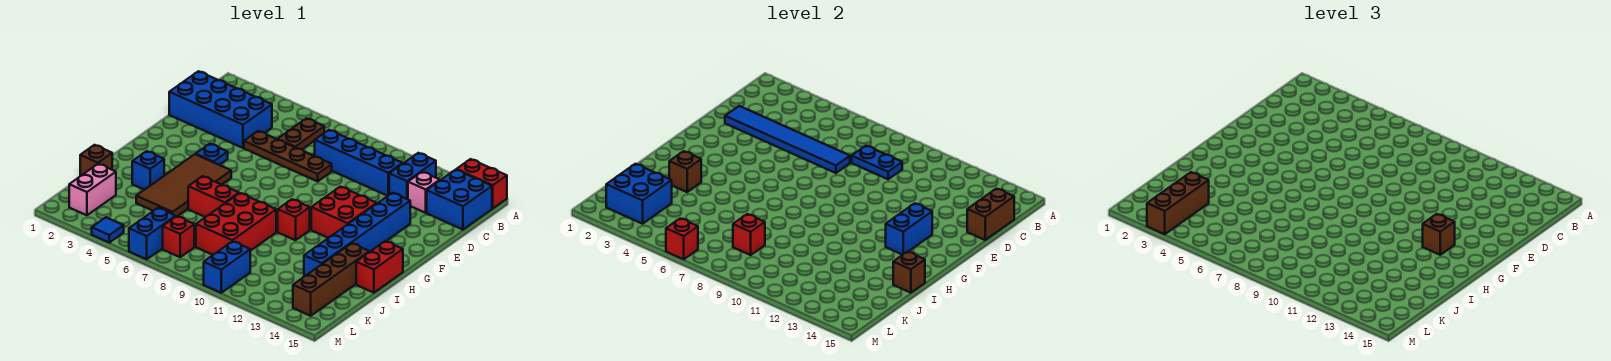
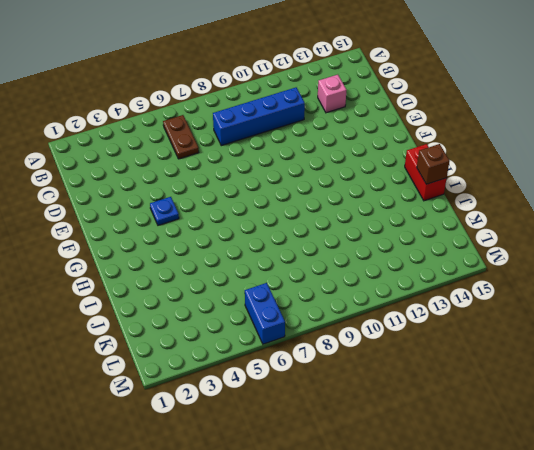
none -> red 1x2 brick [456,159,507,208]
none -> blue 1x2 brick [389,153,436,199]
none -> blue 2x2 brick [427,170,492,230]
none -> blue 2x4 brick [169,71,272,148]

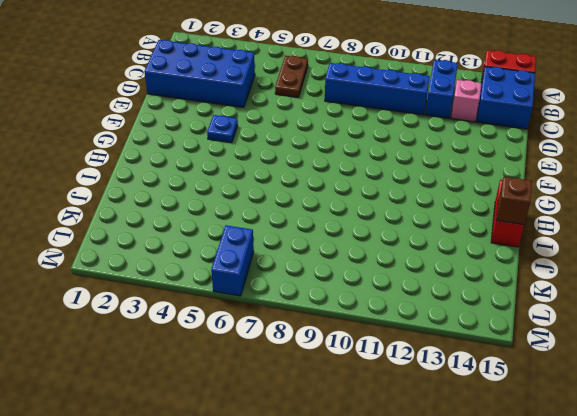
none -> brown 1x4 plate [244,131,332,181]
none -> blue 1x6 brick [304,193,410,277]
none -> red 2x2 brick [311,187,377,238]
none -> brown 2x4 tile [136,154,231,216]

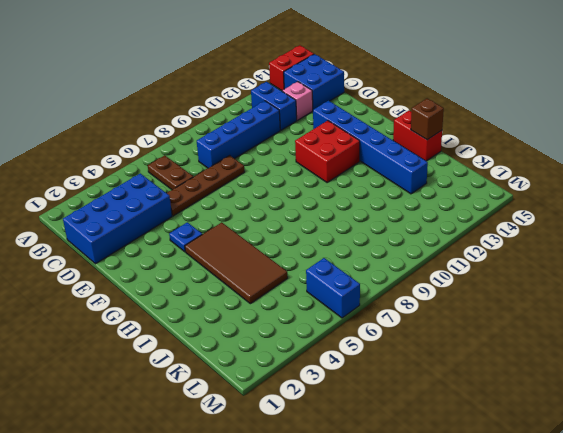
none -> red 1x1 brick [278,199,310,240]
none -> blue 1x1 brick [132,151,164,190]
none -> red 1x2 brick [188,176,239,217]
none -> red 2x3 brick [196,193,276,255]

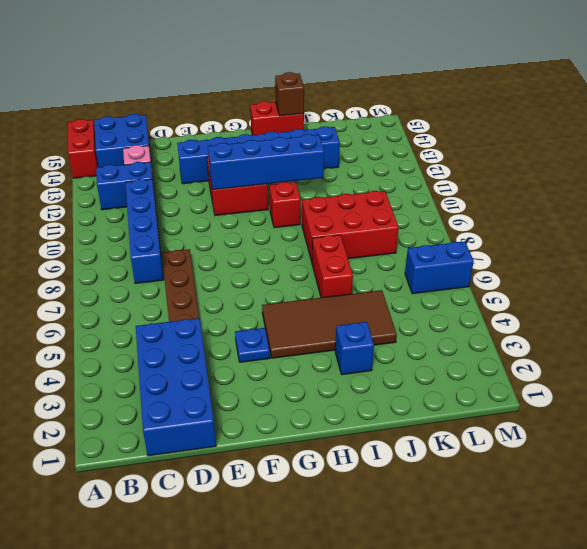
blue 1x4 brick [208,134,324,190] -> none
none -> brown 1x2 plate [277,118,324,149]
none -> brown 1x4 brick [293,243,369,316]
none -> brown 1x1 brick [80,145,112,176]
none -> pink 1x2 brick [69,164,116,215]

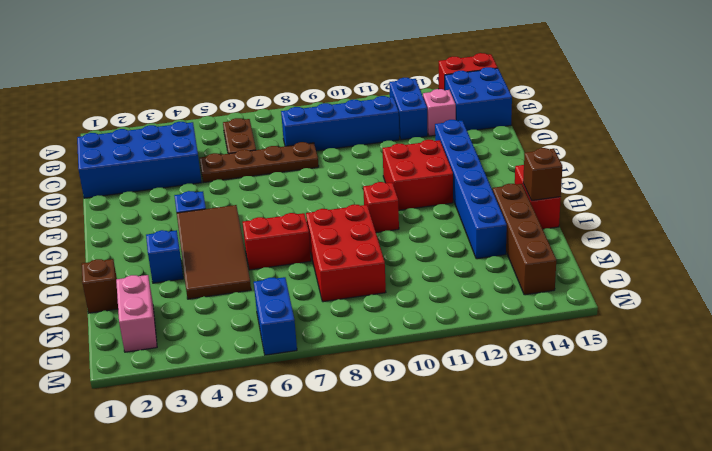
none -> red 1x1 brick [163,216,194,257]
none -> blue 1x2 brick [204,241,250,293]
none -> blue 1x1 tile [92,217,124,243]
none -> blue 1x2 plate [852,146,902,179]

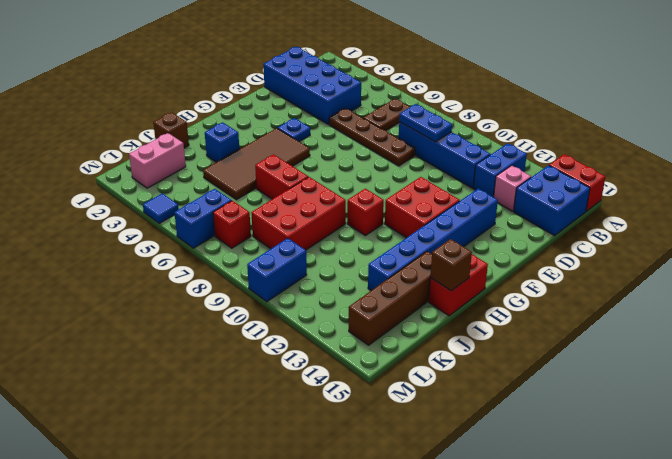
none -> brown 1x2 brick [967,189,1014,240]
none -> blue 1x6 tile [725,106,850,173]
none -> blue 1x2 brick [886,203,932,255]
none -> brown 1x1 brick [669,151,701,192]

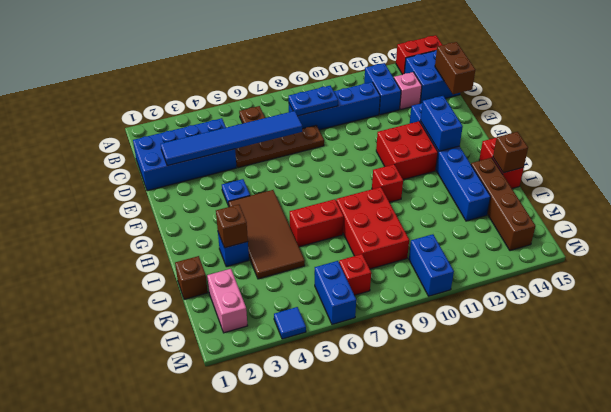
none -> blue 2x2 brick [606,164,672,224]
none -> red 1x1 brick [733,214,765,255]
none -> red 1x1 brick [666,218,698,259]
none -> brown 1x1 brick [1423,214,1455,255]

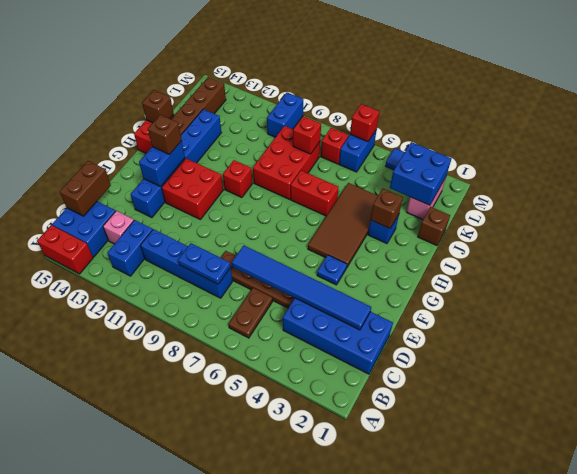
none -> brown 1x3 brick [1147,172,1209,234]

